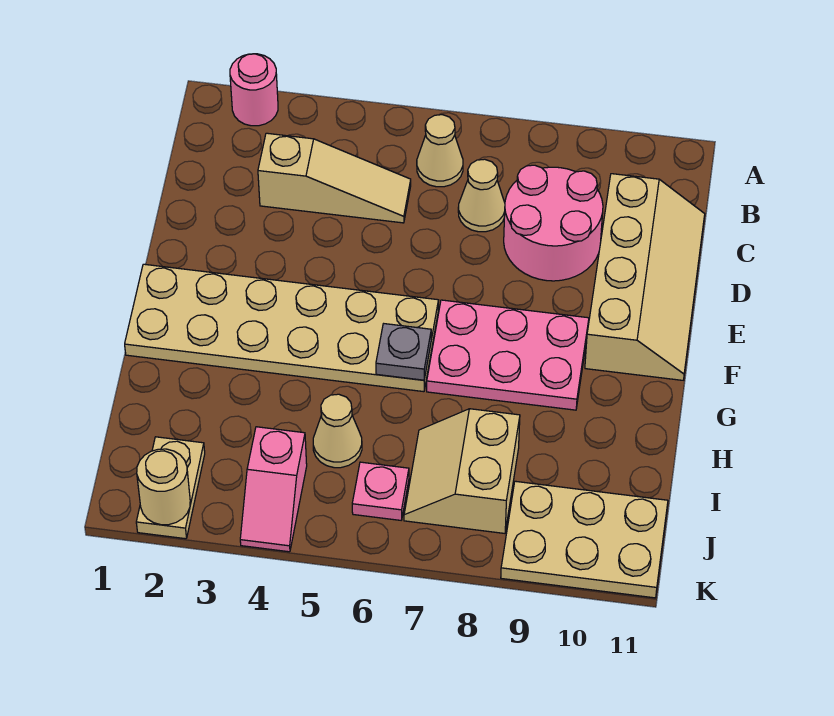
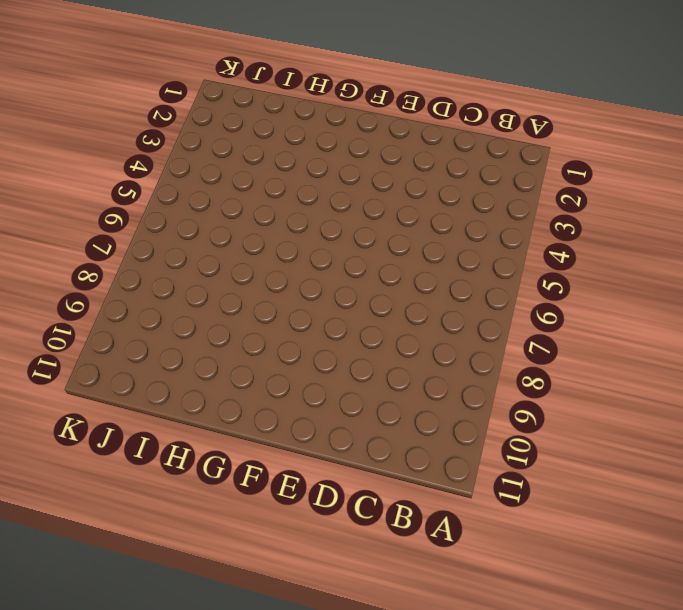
none -> pink 1x1 round brick [230,54,278,126]
none -> tan 1x1 cone [417,115,463,187]
none -> tan 1x3 slope [258,133,411,223]

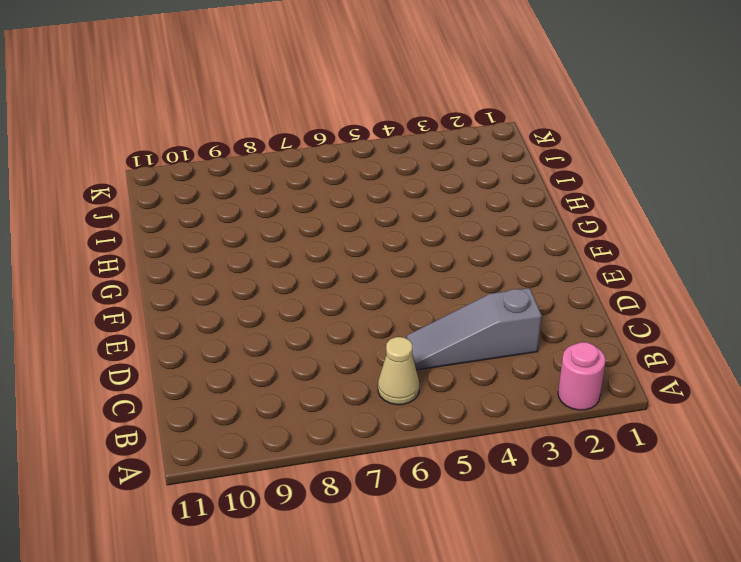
grey 1x3 slope [407,288,542,370] -> tan 1x3 slope [258,133,411,223]
none -> tan 1x1 cone [458,159,505,232]
none -> pink 2x2 round brick [504,165,603,281]
none -> tan 2x4 slope [585,174,705,380]

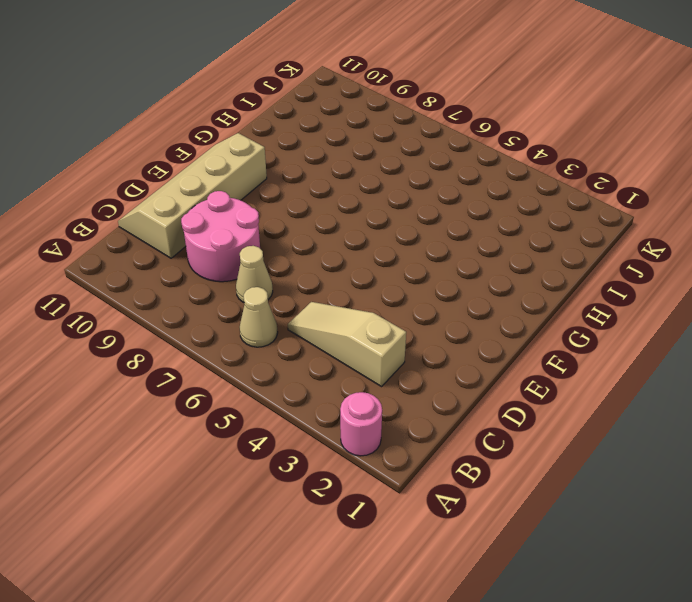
none -> tan 2x6 plate [125,264,439,392]
none -> pink 2x3 plate [427,300,589,410]
none -> tan 1x1 cone [313,394,362,468]

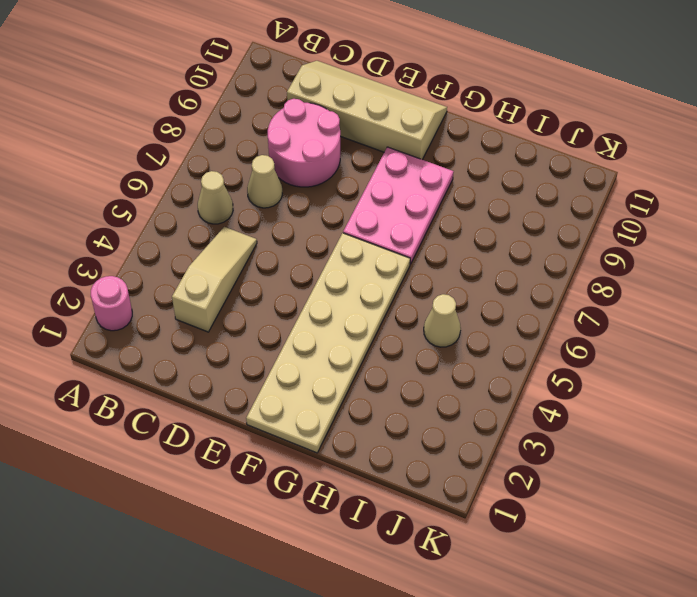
none -> tan 2x2 slope [404,409,520,533]
none -> tan 1x2 plate [136,437,205,539]
none -> pink 1x2 slope [240,427,307,552]

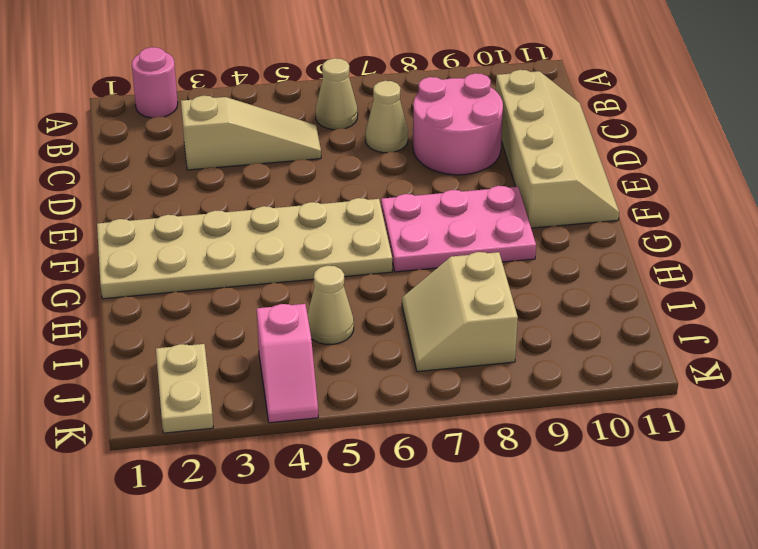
none -> pink 1x1 plate [352,462,409,520]
none -> tan 2x3 plate [501,481,668,598]
none -> grey 1x1 plate [376,324,431,380]

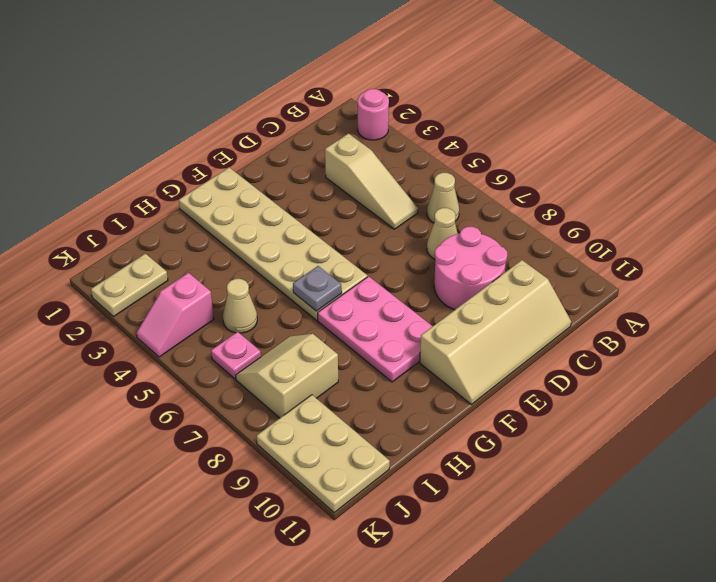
none -> tan 1x1 round brick [137,449,190,525]

